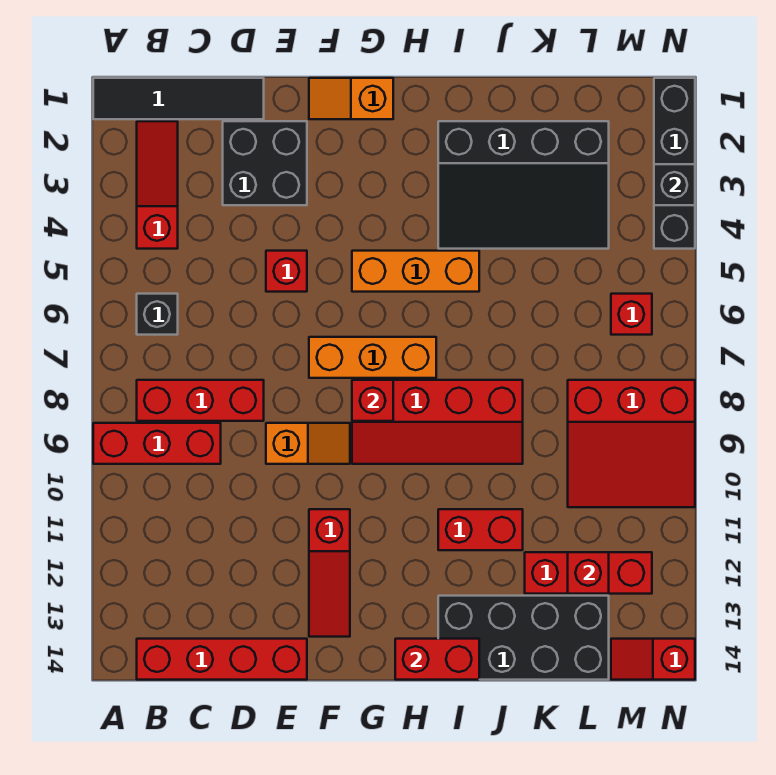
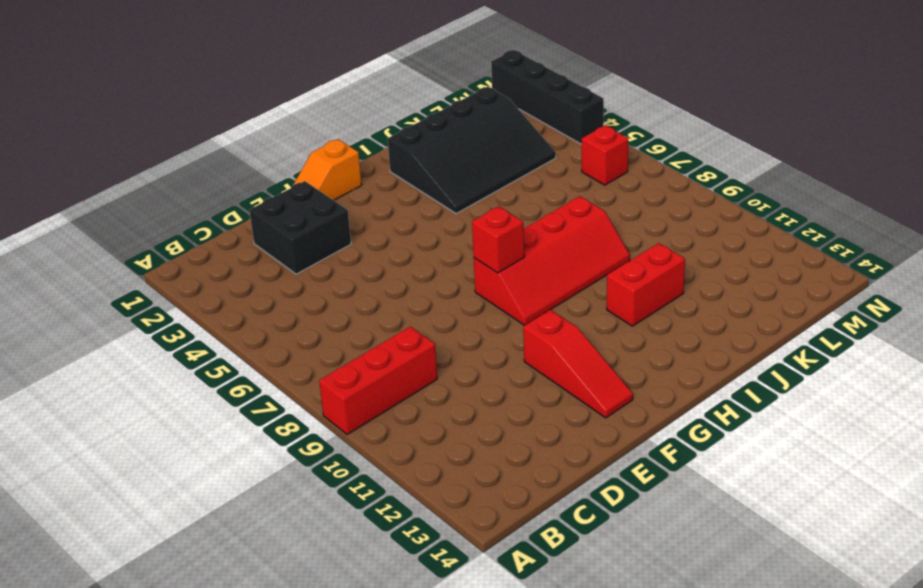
none -> black 1x4 tile [93,78,264,119]
none -> red 1x3 slope [137,121,178,249]
none -> black 1x1 brick [137,294,178,335]

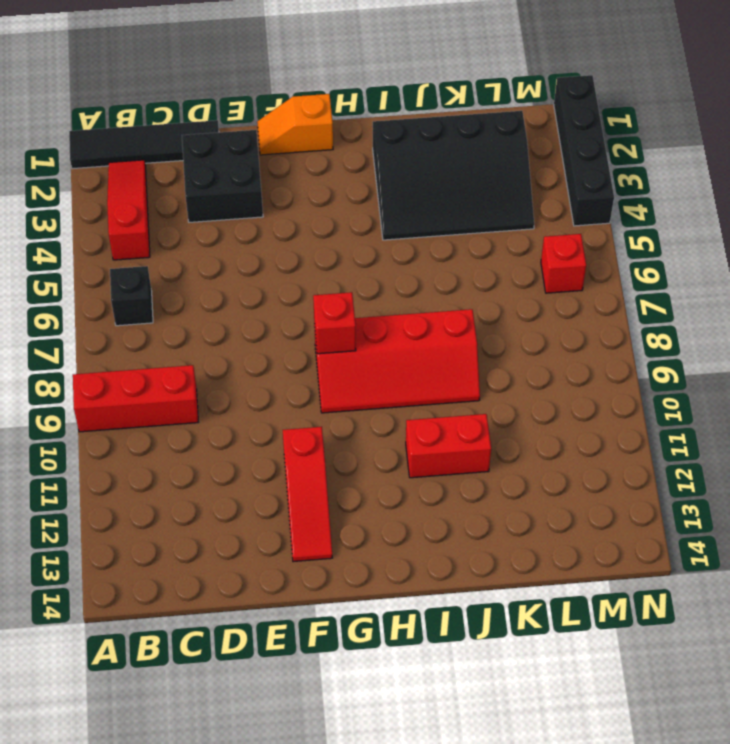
none -> red 1x3 brick [137,380,264,421]
none -> red 1x4 brick [137,639,307,680]
none -> red 1x1 brick [266,251,307,292]

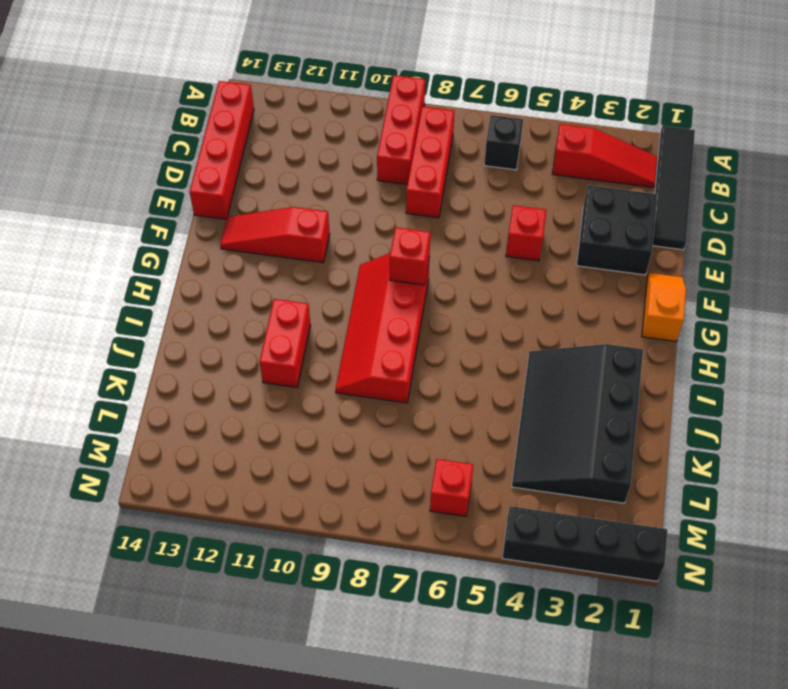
none -> orange 1x2 slope [266,423,350,464]
none -> orange 1x3 brick [309,337,436,378]
none -> orange 1x3 brick [352,251,479,292]

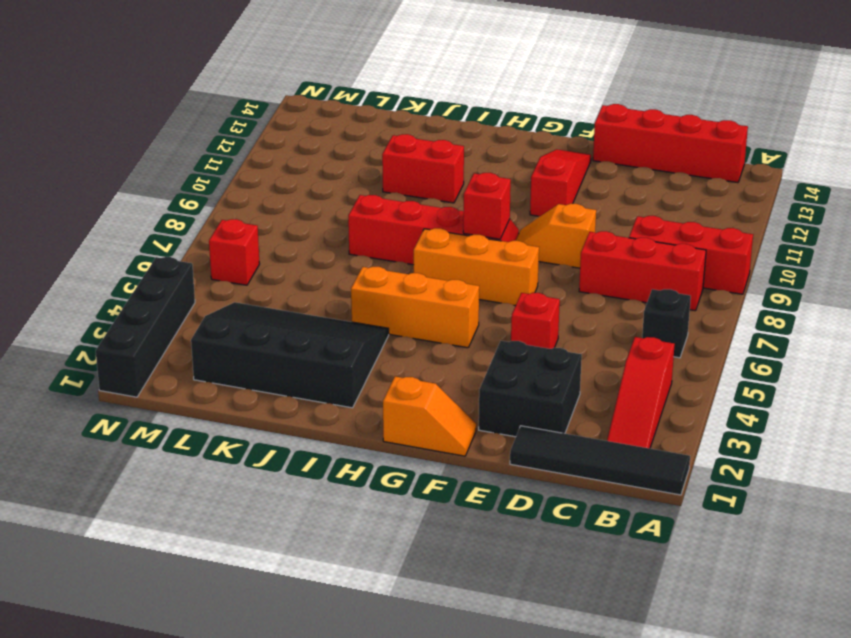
none -> black 2x4 brick [438,596,609,680]
none -> red 1x3 brick [525,552,652,594]
none -> red 3x3 slope [568,380,695,507]

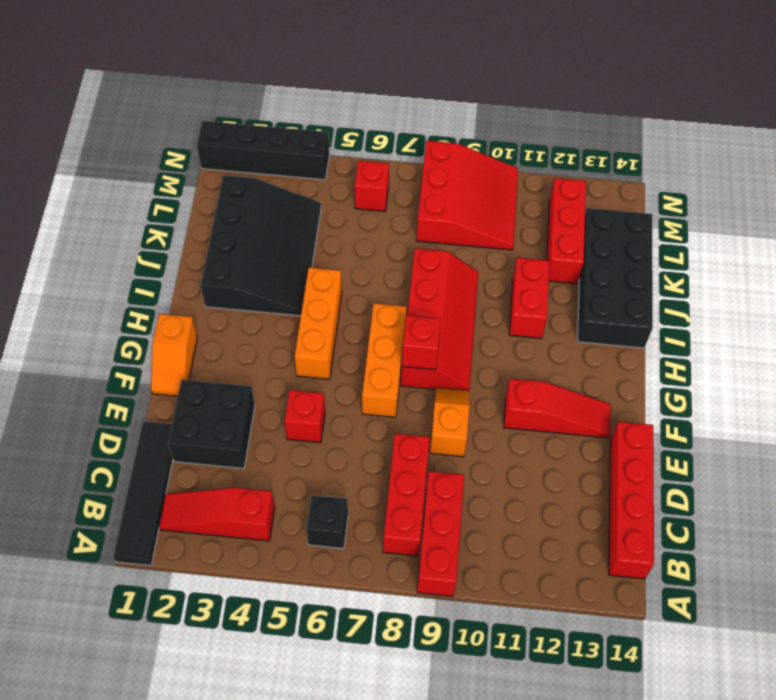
none -> red 1x2 slope [611,639,695,680]
none -> red 1x2 brick [395,639,479,680]
none -> red 1x1 brick [568,552,609,594]

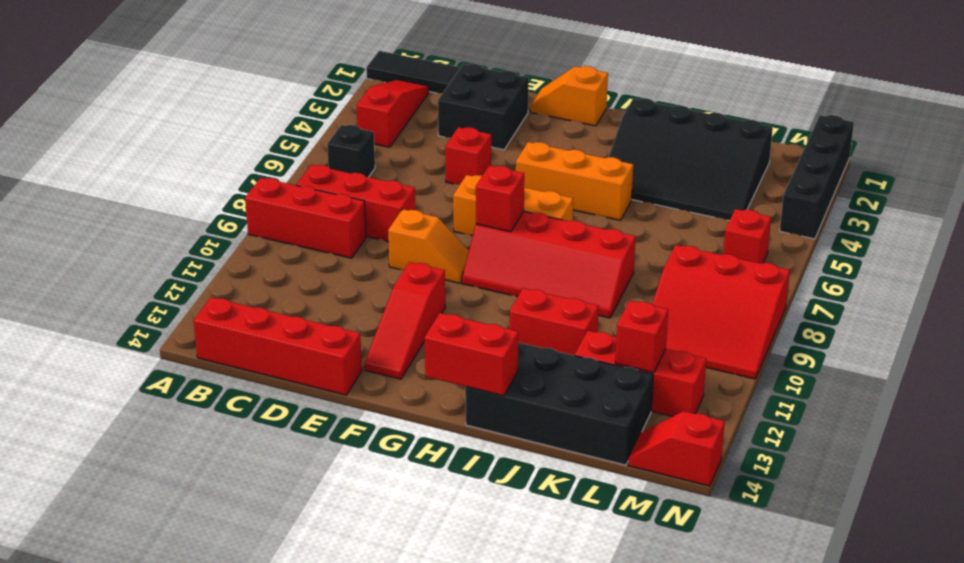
none -> black 1x1 brick [654,164,695,205]

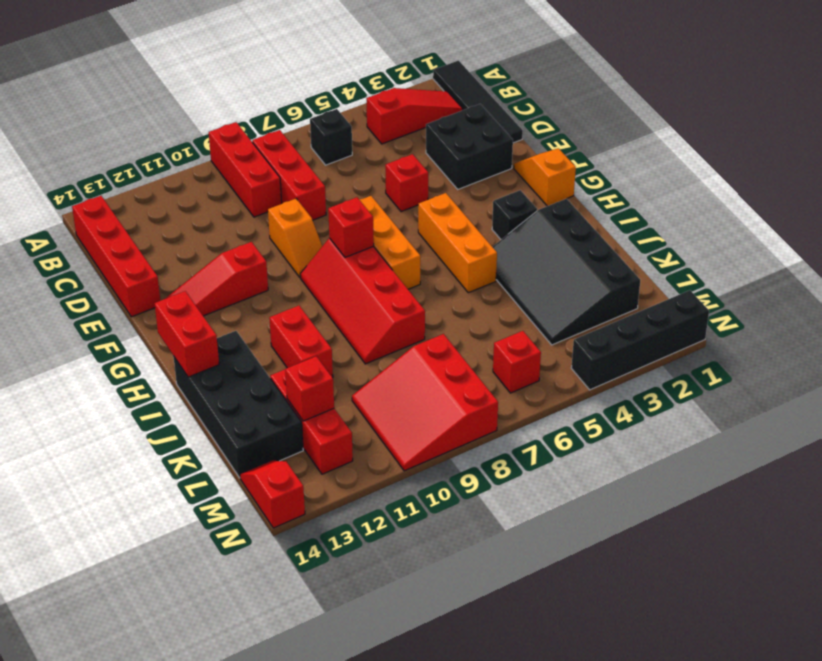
black 1x1 brick [492,190,537,240] -> black 1x1 brick moved to [654,164,695,205]

